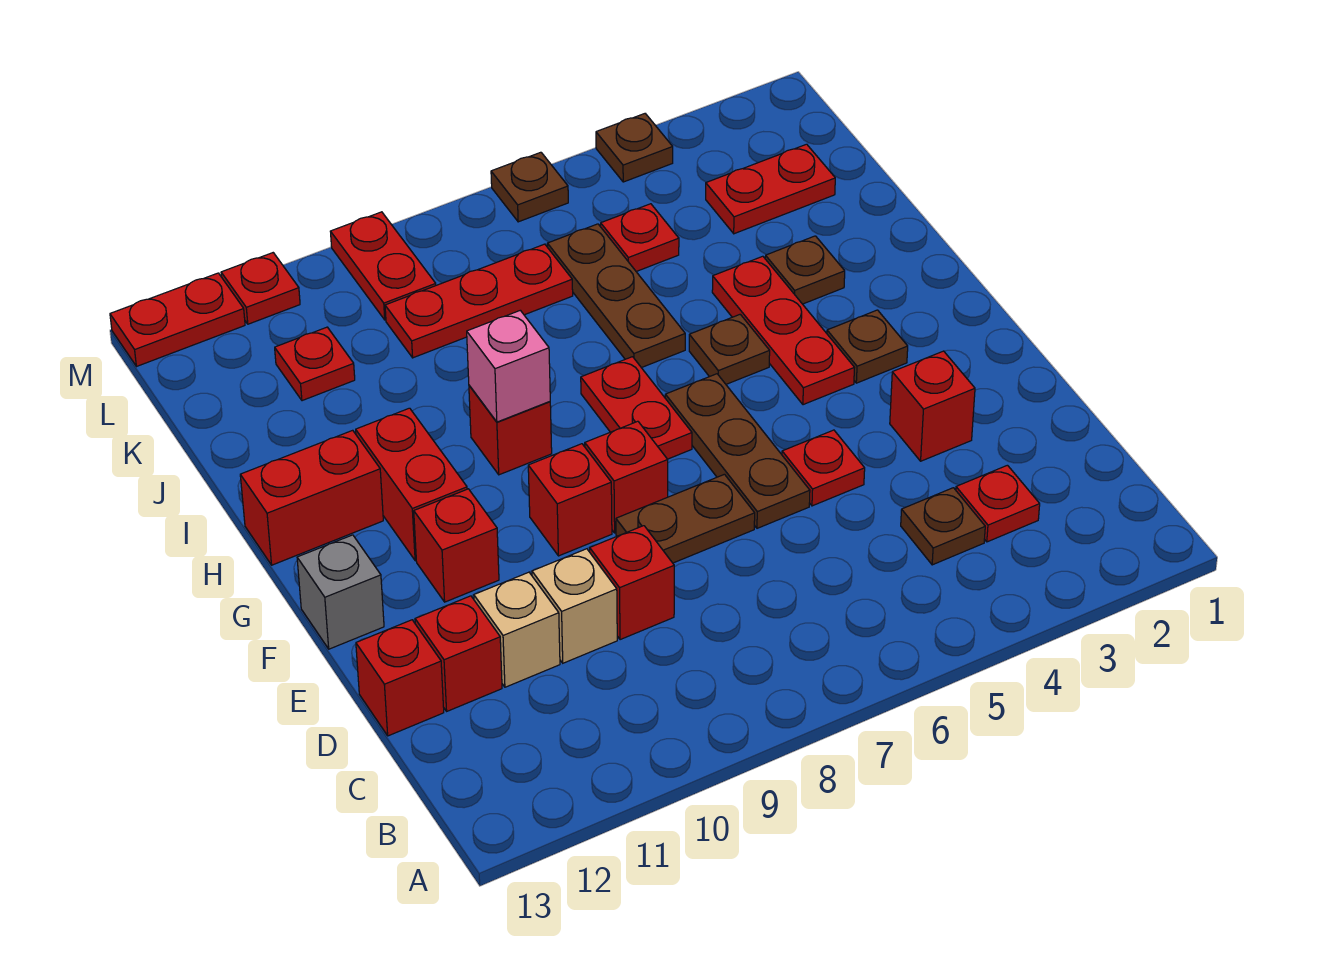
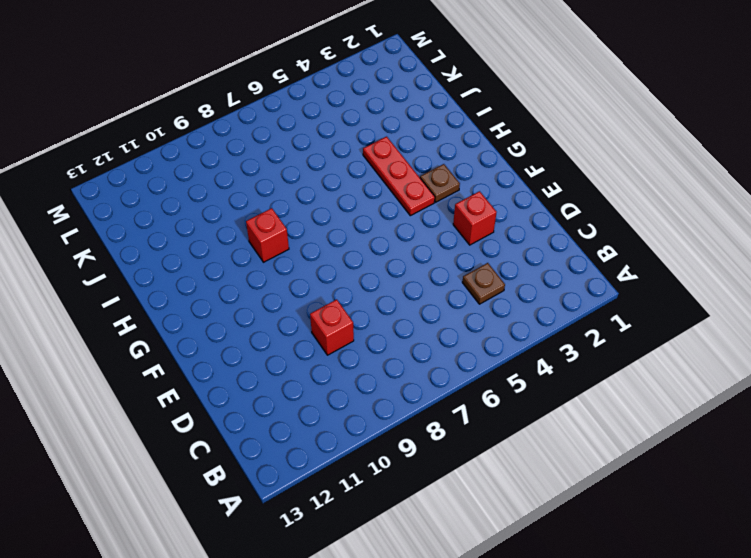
none -> red 1x1 plate [956,465,1040,542]
none -> tan 1x1 brick [532,549,617,663]
none -> tan 1x1 brick [474,572,560,687]
none -> red 1x1 brick [415,596,502,711]

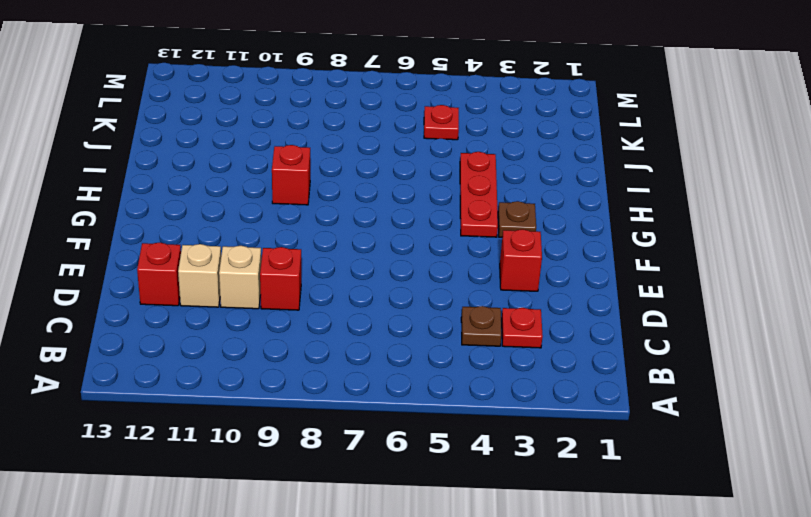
none -> red 1x1 brick [356,620,444,736]
none -> red 1x1 plate [782,430,865,506]
none -> brown 1x3 plate [665,374,810,528]
none -> brown 1x2 plate [616,474,755,563]

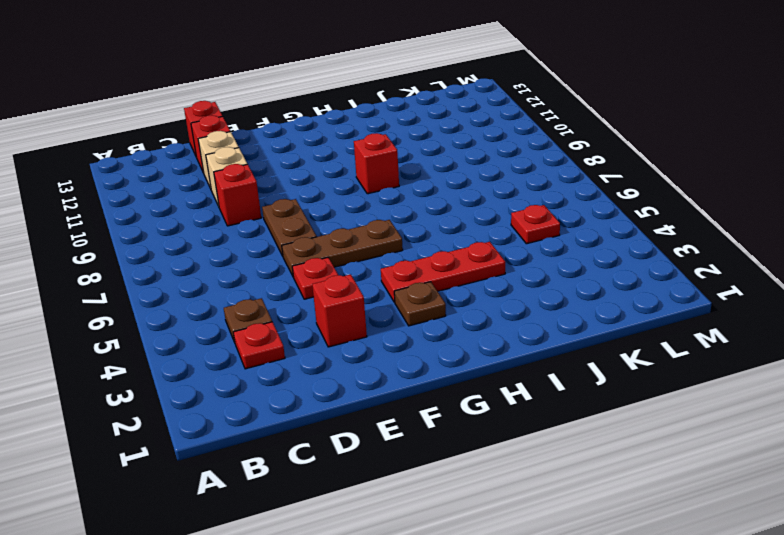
none -> red 1x1 brick [585,421,668,533]
none -> red 1x1 brick [528,444,612,556]
none -> red 1x1 brick [414,489,499,602]
none -> grey 1x1 brick [297,535,384,649]

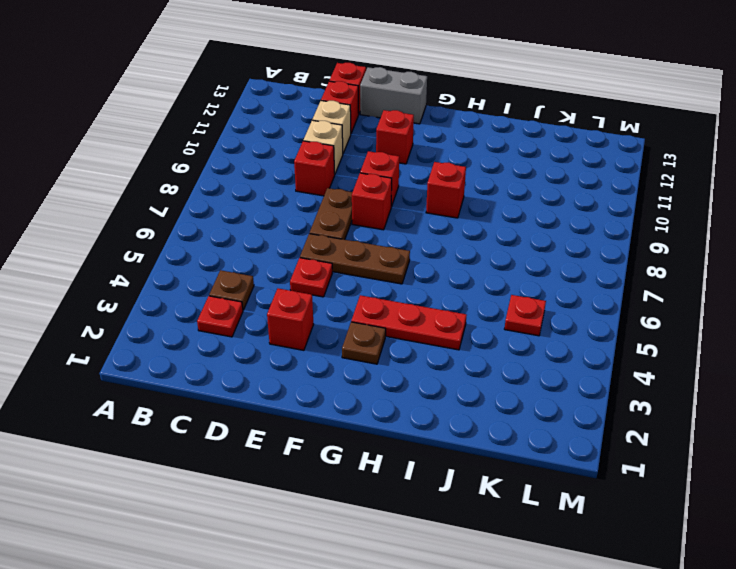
grey 1x2 brick [360,67,427,124] -> grey 1x1 brick [297,535,384,649]
none -> red 1x2 plate [581,357,692,459]
none -> red 1x2 brick [356,408,467,561]
none -> brown 1x1 plate [689,314,770,384]
none -> red 1x2 brick [240,430,383,565]

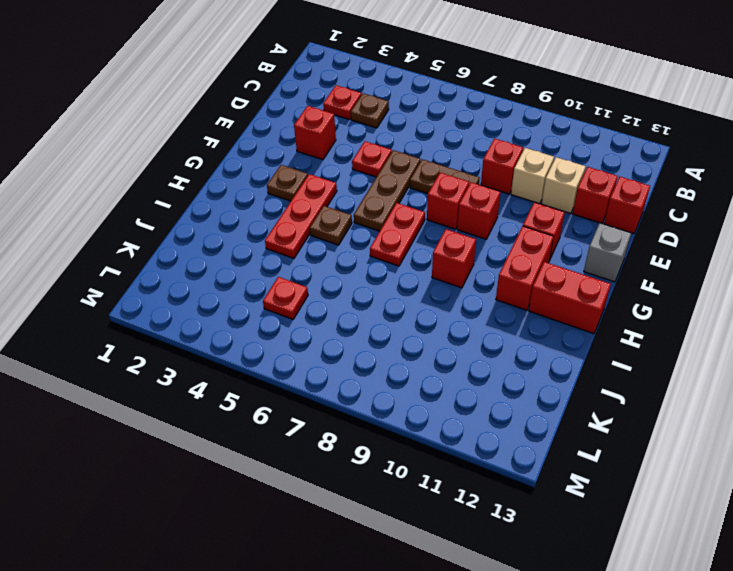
none -> brown 1x1 plate [765,236,845,304]
none -> brown 1x3 plate [547,224,685,368]
none -> red 1x2 plate [706,144,835,234]
none -> red 1x3 plate [385,244,573,358]

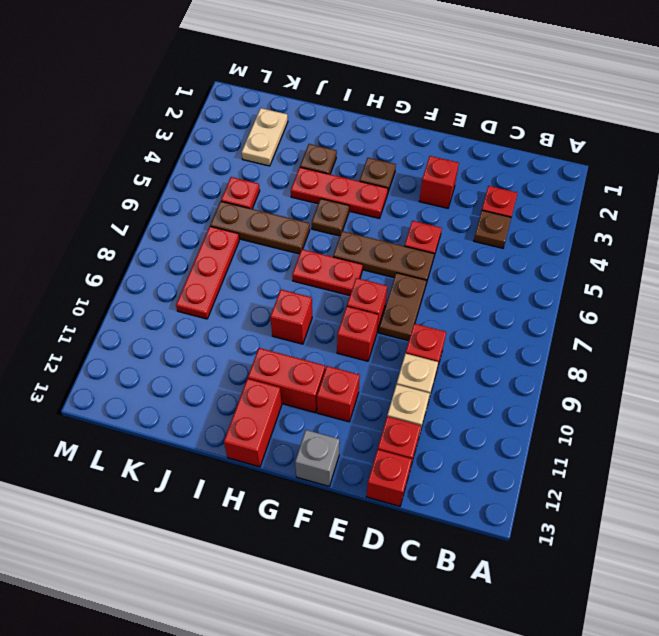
tan 1x2 plate [241,108,288,166] -> red 1x2 plate [706,144,835,234]
none -> red 1x1 plate [275,327,355,401]
none -> red 1x2 plate [330,212,436,320]
none -> brown 1x1 plate [596,114,673,182]
none -> brown 1x1 plate [491,152,568,222]

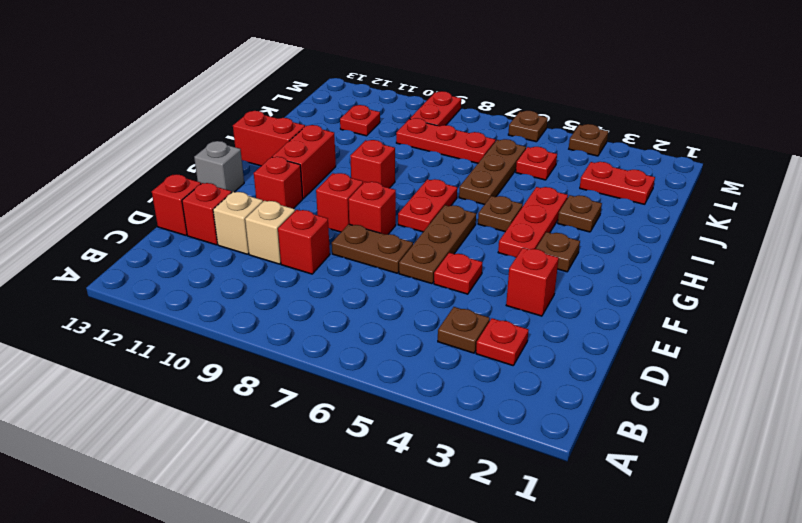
none -> red 1x1 plate [221,253,300,324]
none -> red 1x2 plate [110,273,245,367]
none -> pink 1x1 brick [467,310,550,422]

